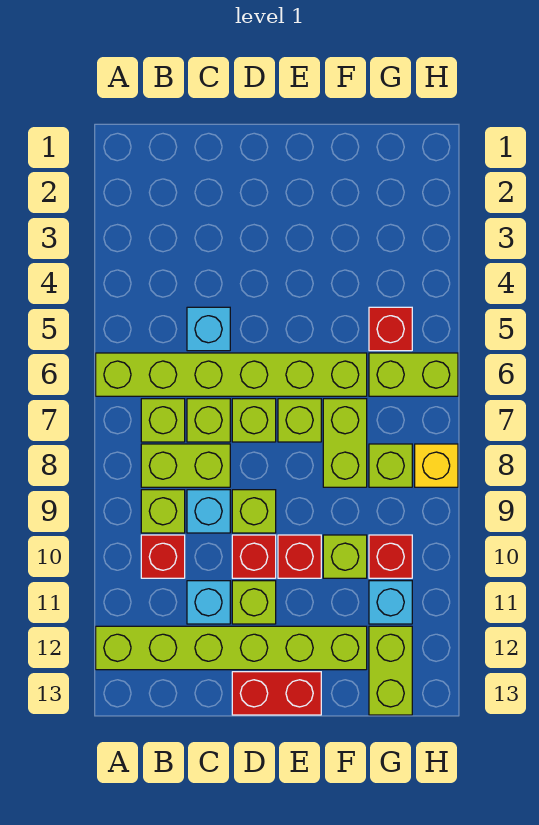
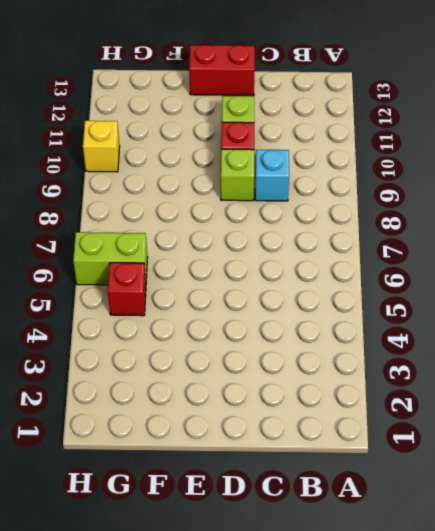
yellow 1x1 brick [83,121,120,172] -> yellow 1x1 brick moved to [415,444,458,487]
none -> lime 1x6 brick [96,353,367,396]
none -> lime 1x6 brick [96,626,367,670]
none -> lime 1x1 brick [141,399,185,442]

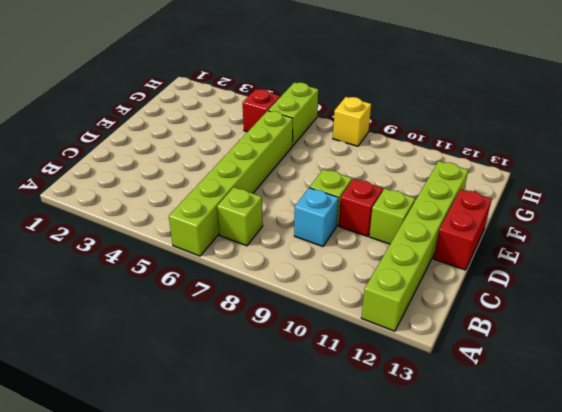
none -> lime 1x2 brick [141,444,230,487]
none -> lime 1x1 brick [141,490,185,533]
none -> red 1x1 brick [141,535,185,578]

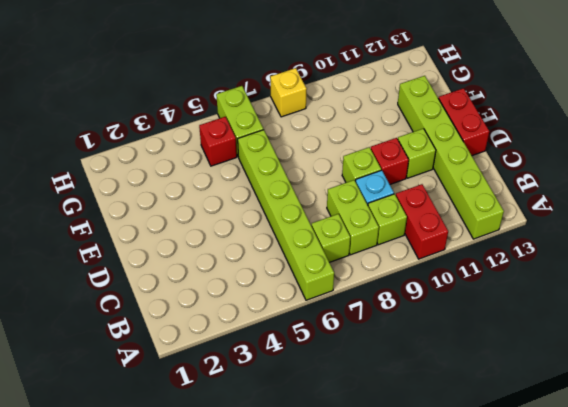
red 1x2 brick [396,184,448,259] -> red 1x1 brick [141,535,185,578]
none -> cyan 1x1 brick [187,307,230,351]
none -> lime 1x1 brick [187,399,230,442]
none -> cyan 1x1 brick [187,581,230,624]

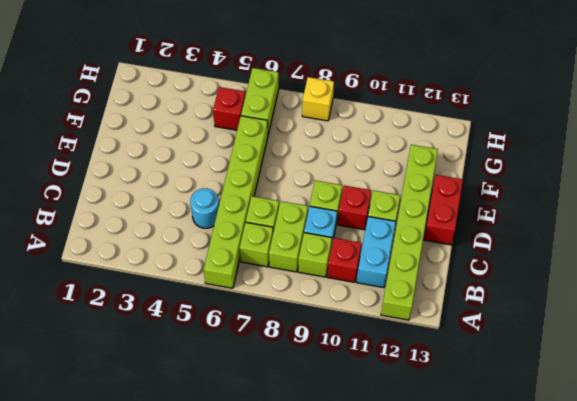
cyan 1x2 brick [357,217,396,288] -> cyan 1x1 brick [187,581,230,624]
cyan 1x1 round brick [190,188,219,228] -> cyan 1x1 brick [187,307,230,351]
none -> lime 1x1 brick [232,399,276,442]
none -> lime 1x1 brick [278,399,321,442]
none -> red 1x1 brick [278,535,321,578]

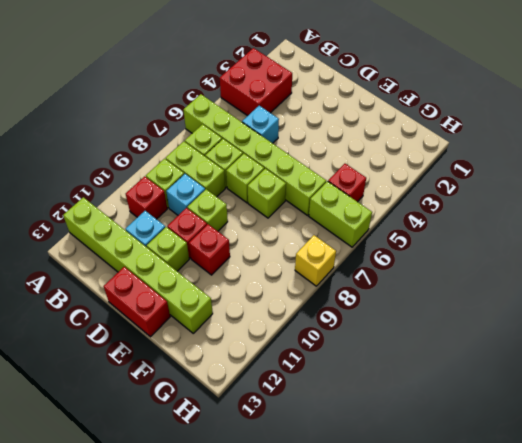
red 2x2 brick [220,48,292,116] -> none
none -> lime 1x2 brick [323,399,367,487]
none -> lime 1x1 brick [323,535,367,578]
none -> lime 1x1 brick [369,444,412,487]

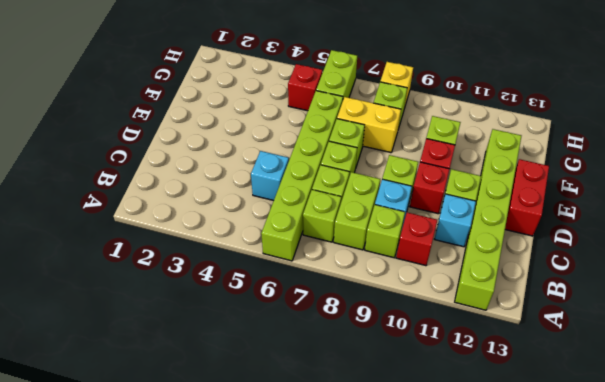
yellow 1x2 brick [337,97,401,153] -> lime 1x2 brick [323,399,367,487]
none -> red 1x1 brick [369,535,412,578]
none -> cyan 1x1 brick [369,581,412,624]
none -> lime 1x2 brick [369,626,412,715]

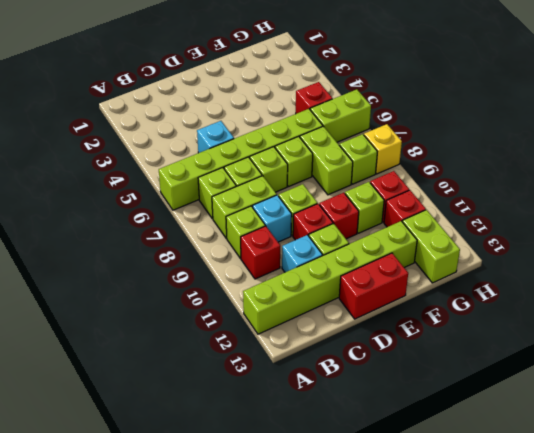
red 1x1 brick [384,190,426,227] -> cyan 1x1 brick [369,581,412,624]

